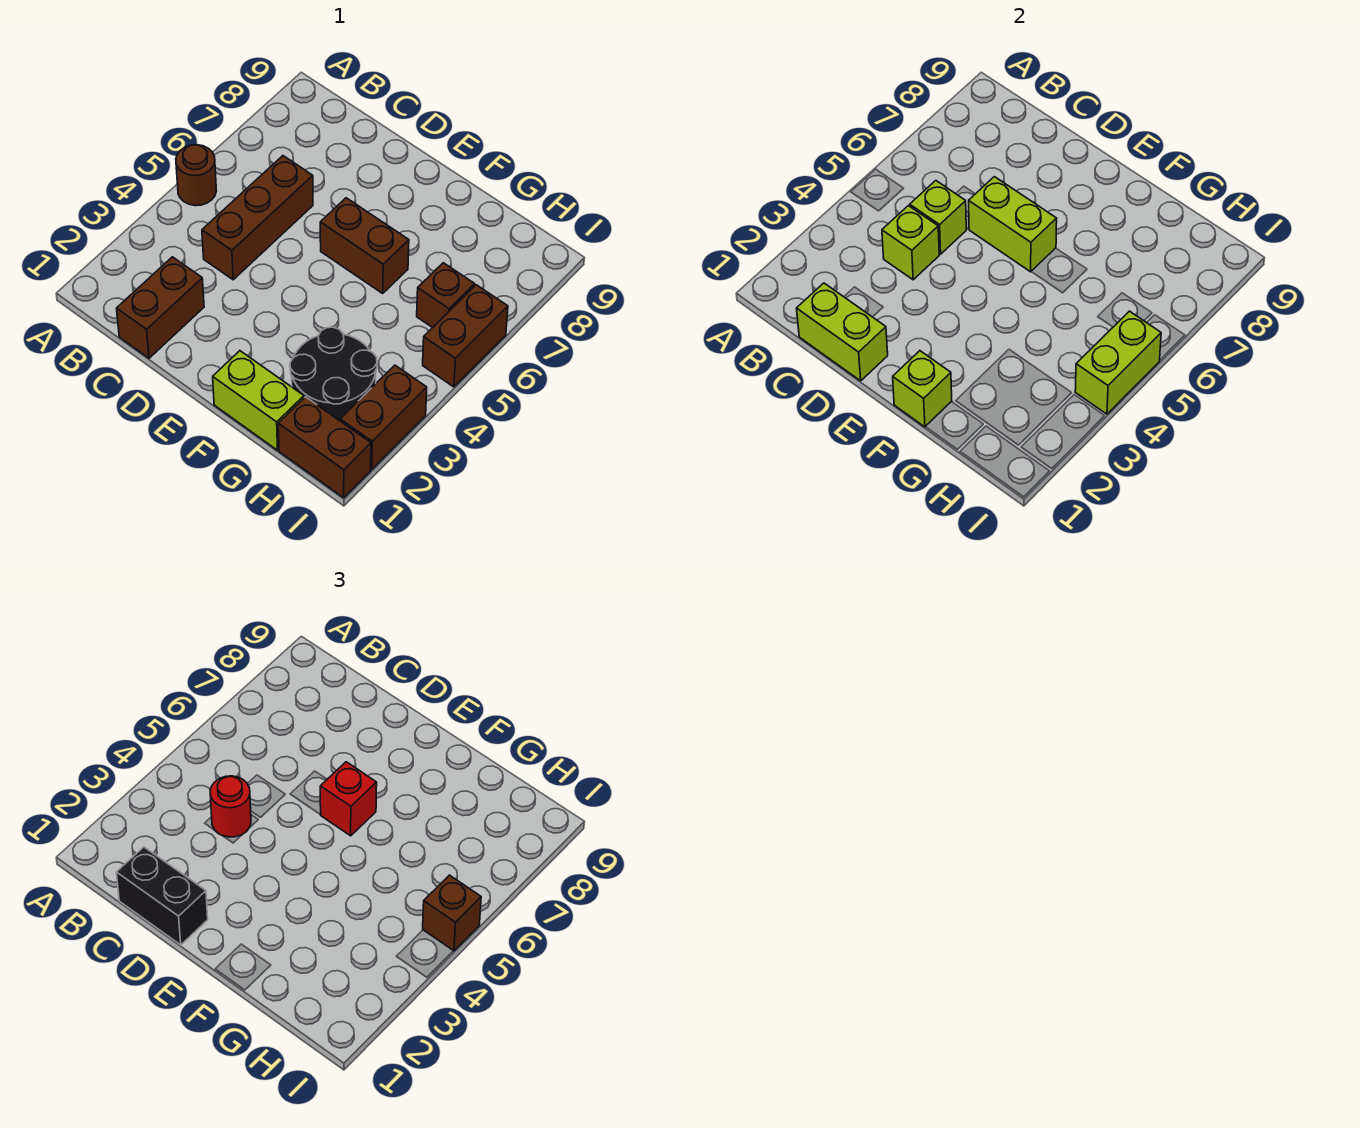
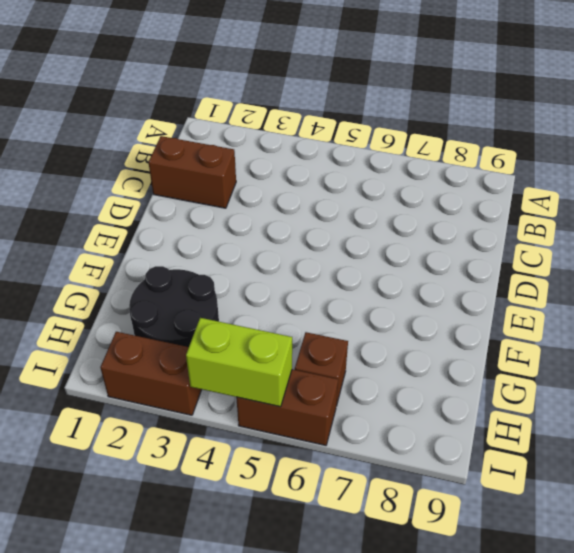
none -> brown 1x1 round brick [176,145,216,206]
none -> brown 1x3 brick [202,156,313,280]
none -> brown 1x2 brick [320,198,409,293]

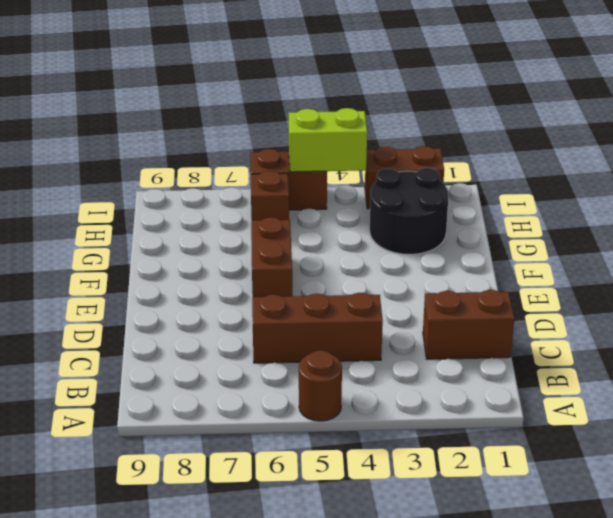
none -> lime 1x2 brick [213,351,304,450]
none -> brown 1x2 brick [278,397,371,498]
none -> lime 1x2 brick [797,283,888,381]

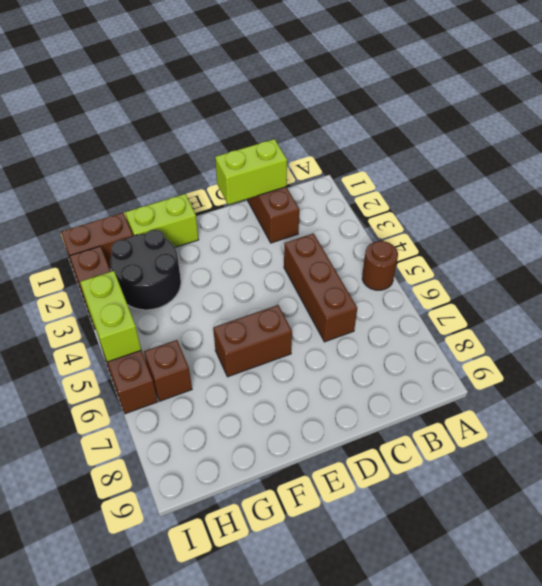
none -> lime 1x1 brick [882,206,939,280]
none -> lime 1x1 brick [910,181,966,254]
none -> lime 1x2 brick [969,177,1057,272]

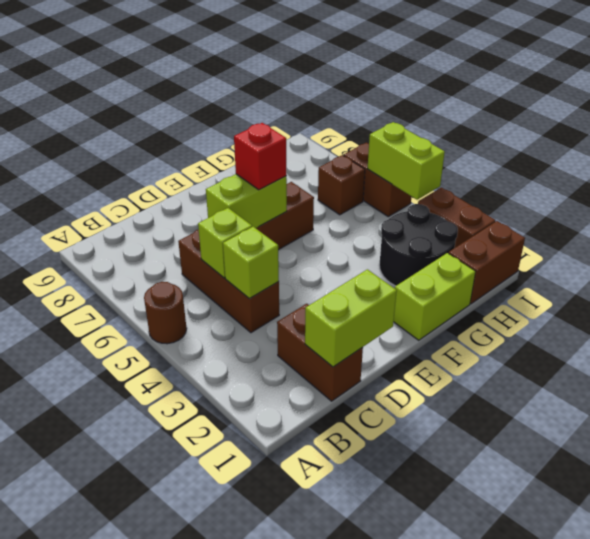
none -> lime 1x1 brick [893,351,952,427]
none -> black 1x2 brick [117,847,208,945]
none -> red 1x1 round brick [210,776,251,837]

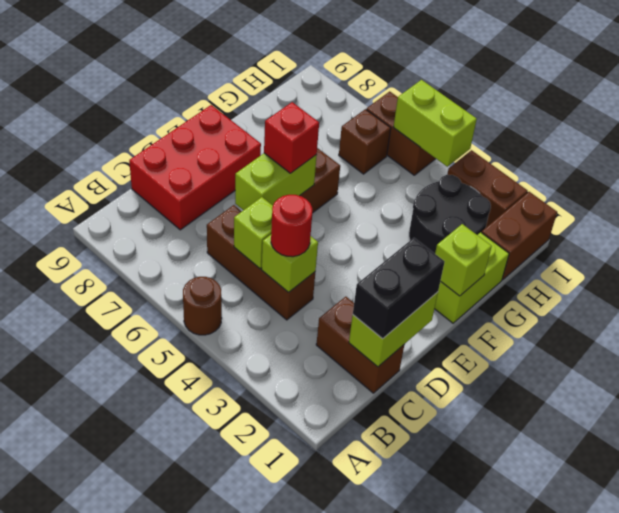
red 2x3 brick [129,105,261,230] -> none
none -> brown 1x1 brick [423,875,481,951]

